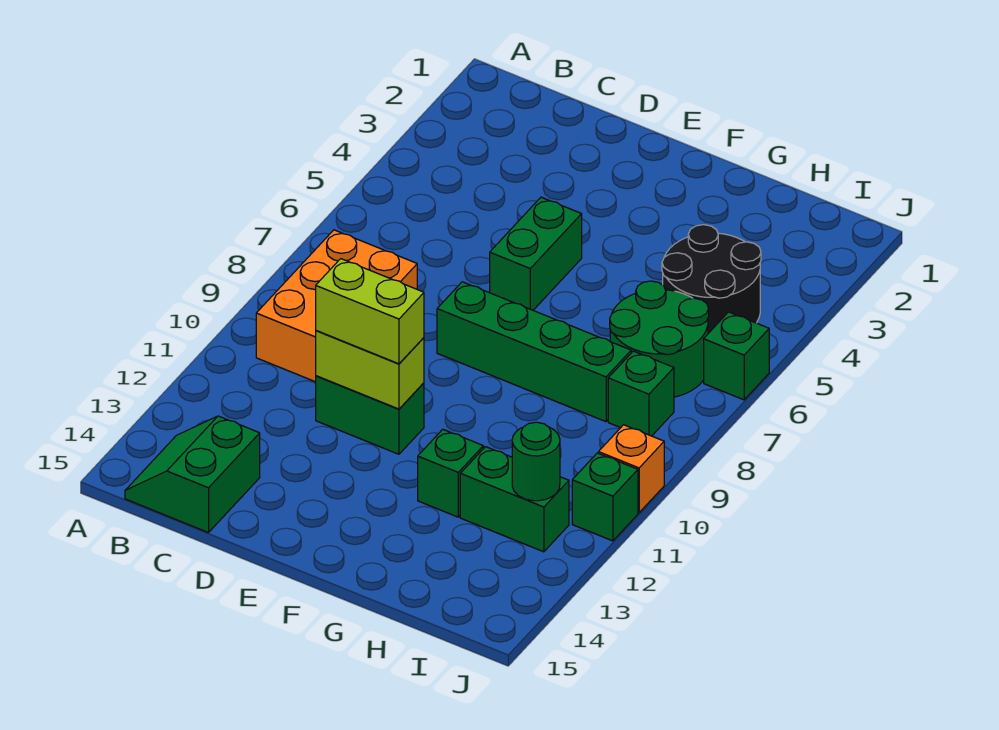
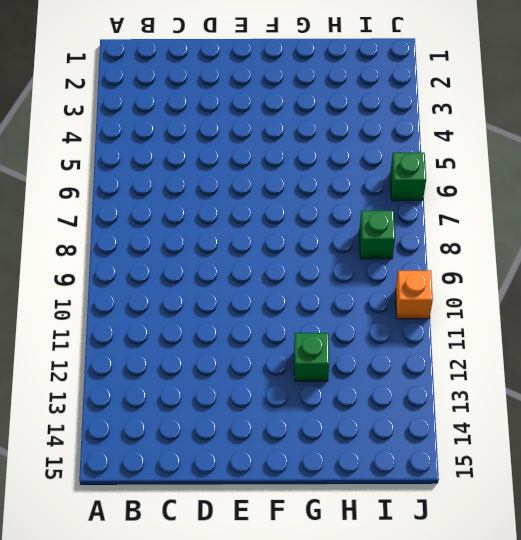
none -> orange 2x3 brick [256,230,417,382]
none -> green 2x2 slope [125,416,260,533]
none -> green 1x2 brick [316,376,424,454]

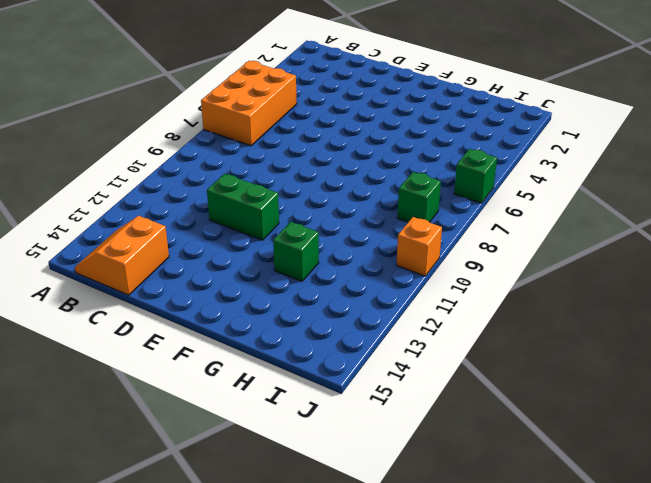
orange 2x3 brick [201,61,297,146] -> orange 2x3 brick moved to [256,230,417,382]
orange 2x2 slope [75,216,169,295] -> green 2x2 slope [125,416,260,533]
none -> green 1x2 brick [490,197,582,310]
none -> green 1x4 brick [437,282,631,422]
none -> black 2x2 round brick [662,225,761,333]

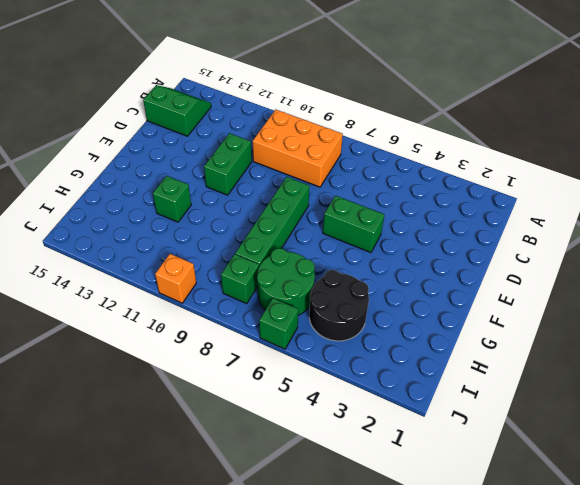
none -> green 1x2 brick [460,447,569,552]
none -> green 1x1 brick [572,453,638,541]
none -> lime 1x2 brick [316,331,424,409]

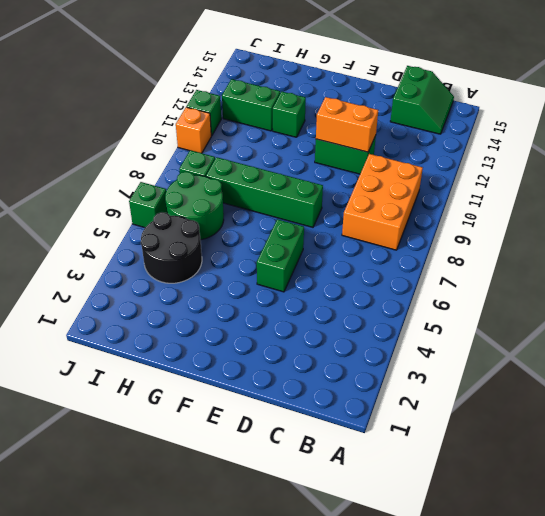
orange 1x2 brick [316,97,378,152] -> lime 1x2 brick [316,331,424,409]
none -> green 1x1 round brick [512,422,560,501]
none -> lime 1x2 brick [316,259,424,364]

